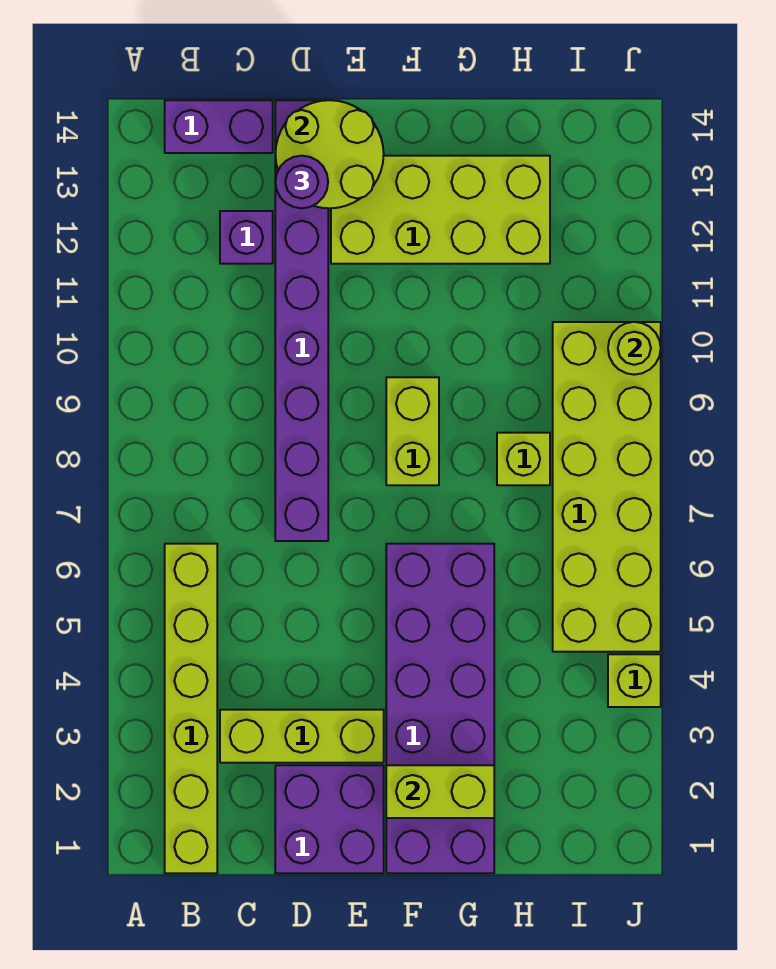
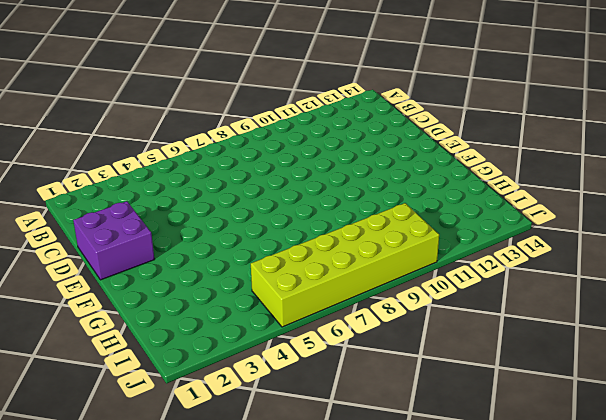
none -> lime 1x6 brick [165,544,217,873]
none -> purple 1x2 brick [165,100,273,153]
none -> lime 1x3 brick [220,710,384,763]

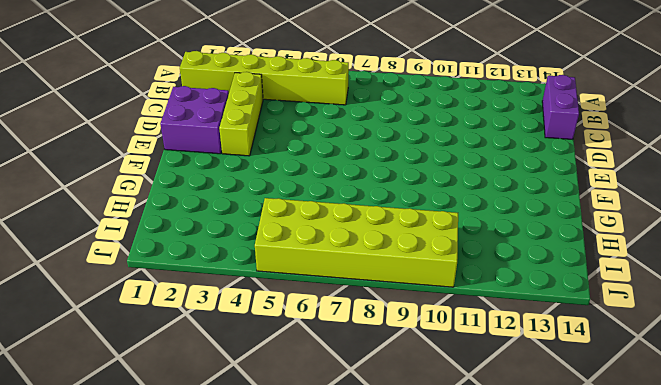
none -> purple 1x1 brick [220,211,273,264]
none -> purple 1x8 brick [275,100,328,541]
none -> lime 2x4 brick [331,156,550,264]

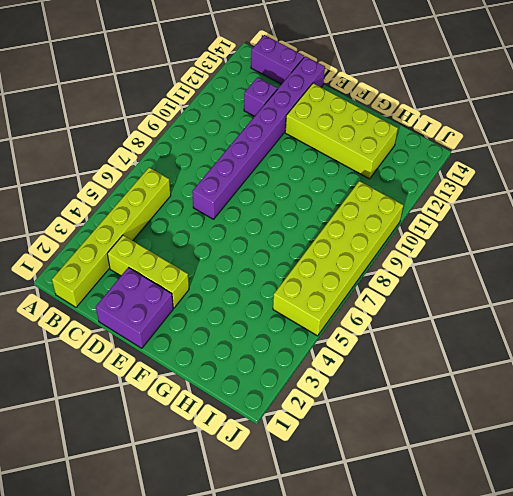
none -> purple 2x6 brick [386,544,494,873]
none -> lime 1x2 brick [386,377,439,485]
none -> lime 1x1 brick [497,433,550,485]

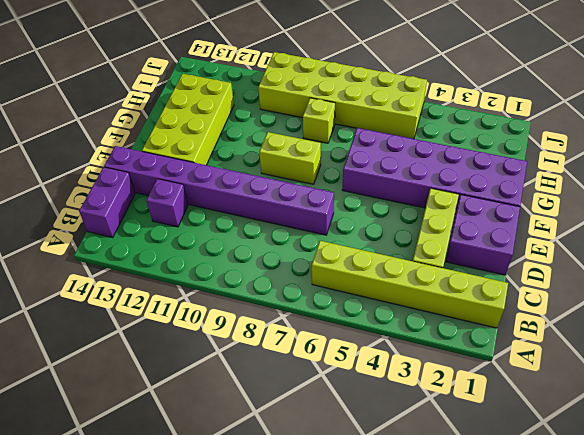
none -> lime 1x1 brick [608,654,661,707]
none -> lime 2x2 round brick [275,100,384,208]
none -> lime 1x2 brick [386,765,494,818]

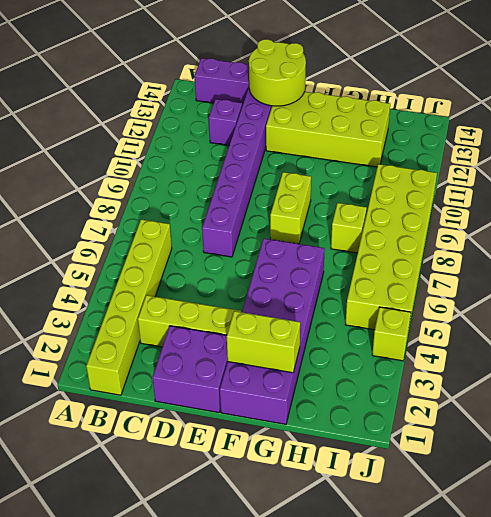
none -> lime 1x1 round brick [608,322,661,375]
none -> purple 1x1 round brick [275,156,328,208]

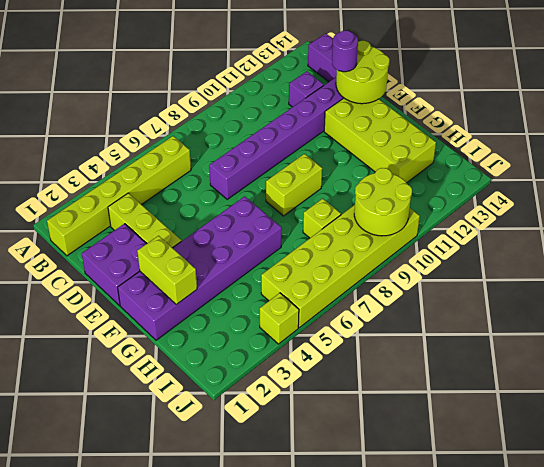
lime 2x2 round brick [354,168,412,236] -> lime 1x1 round brick [608,322,661,375]

